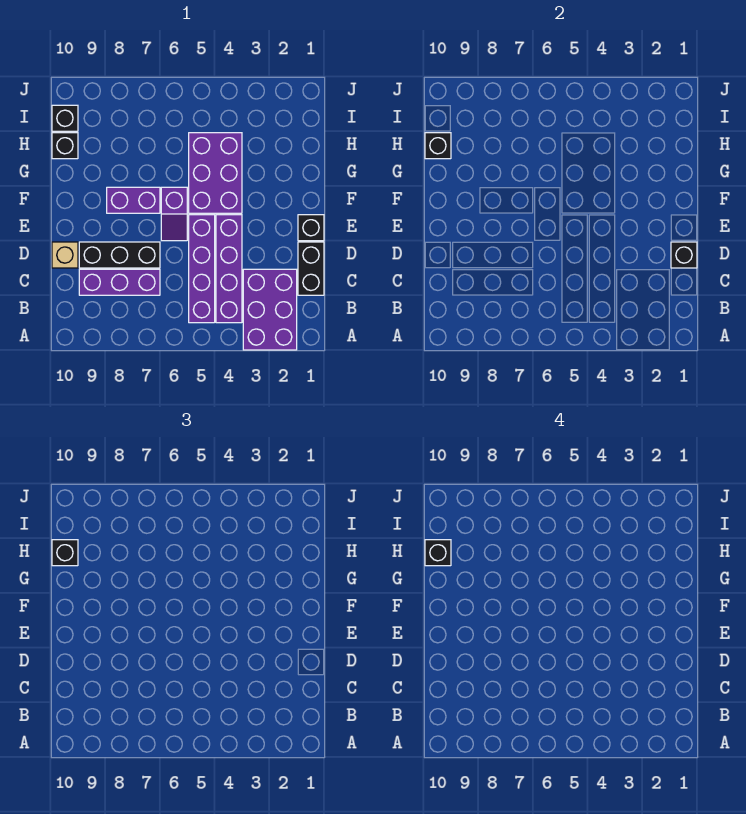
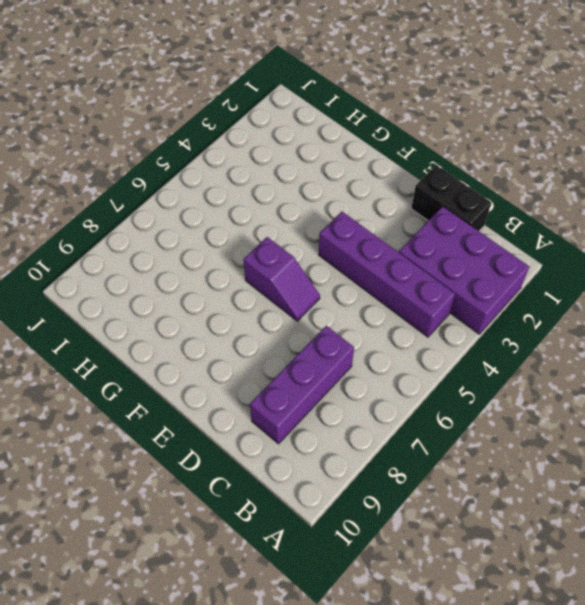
none -> purple 1x4 brick [189,215,215,323]
none -> black 1x3 brick [79,242,160,268]
none -> tan 1x1 brick [52,242,78,268]

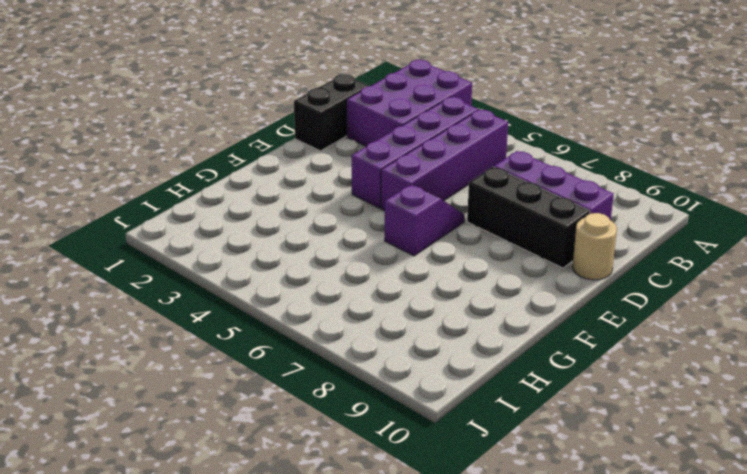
tan 1x1 round brick [573,213,617,280] -> tan 1x1 brick [52,242,78,268]
none -> black 1x1 brick [298,215,324,241]
none -> purple 2x3 brick [189,133,242,213]
none -> purple 1x2 brick [107,187,160,213]

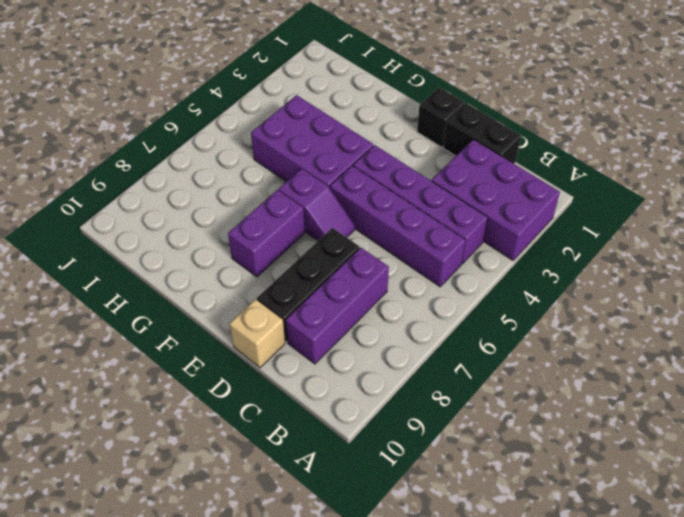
none -> black 1x1 brick [52,133,78,159]
none -> black 1x1 brick [52,105,78,131]
none -> black 1x1 brick [671,242,697,268]

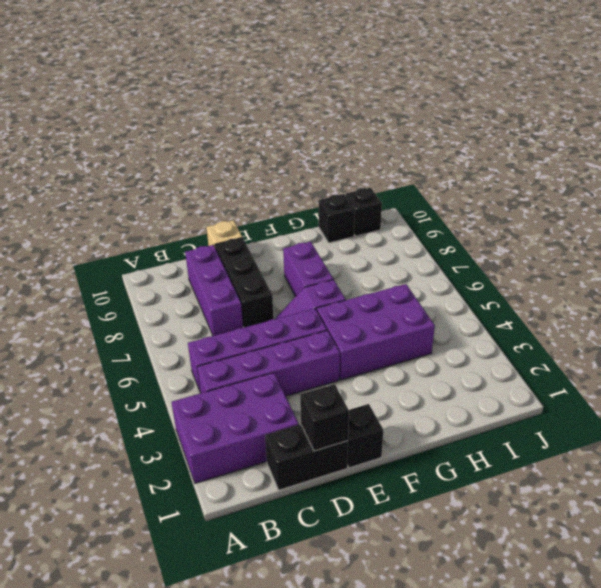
none -> black 1x1 brick [425,133,451,159]
none -> black 1x1 brick [52,540,78,566]
none -> black 1x1 brick [425,540,451,566]

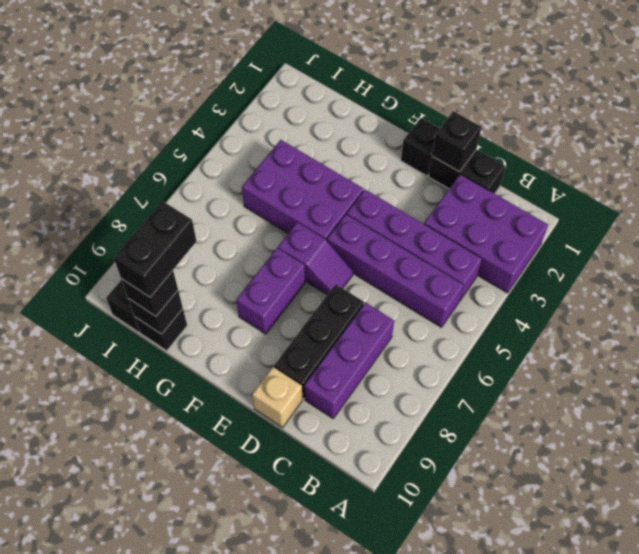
black 1x2 brick [114,201,197,297] -> black 1x1 brick [425,540,451,566]

